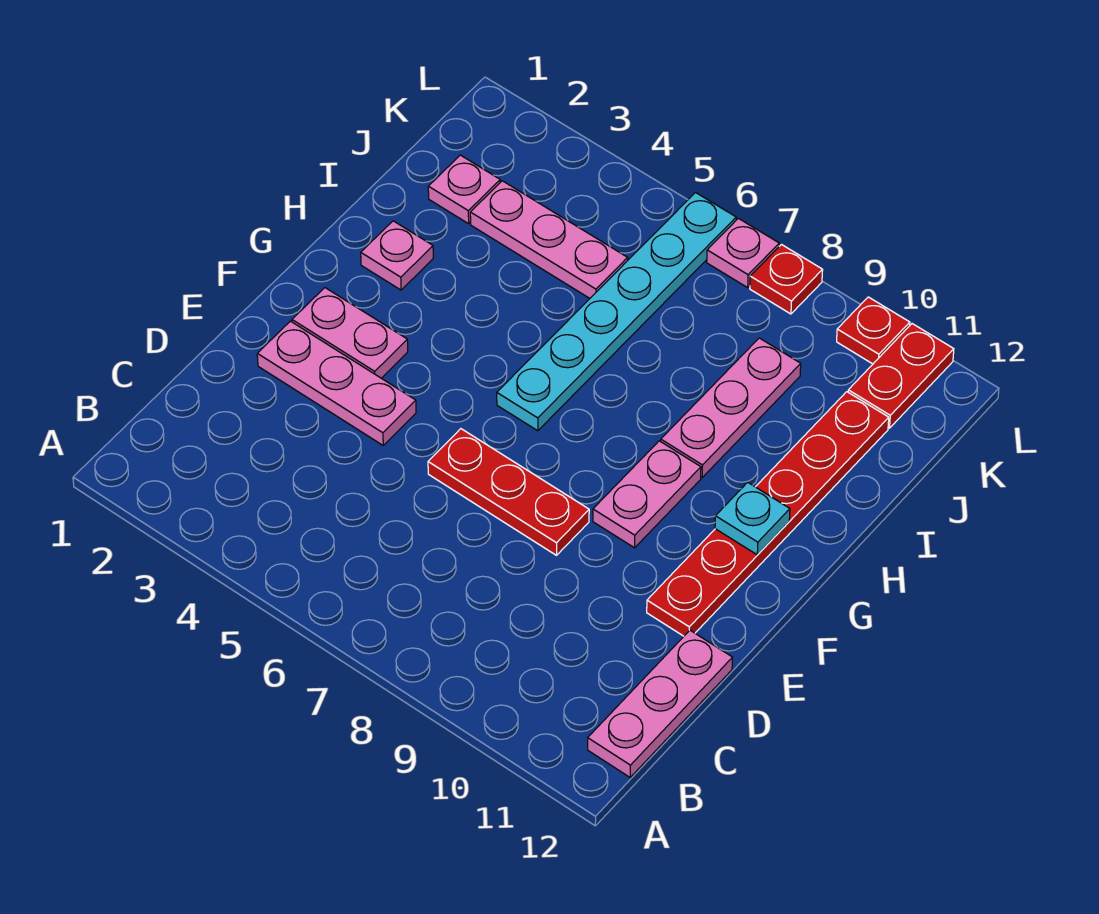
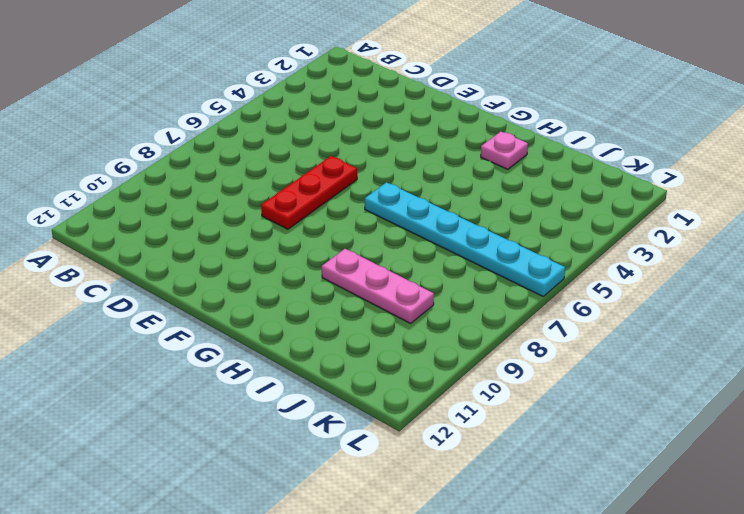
none -> pink 1x3 plate [588,630,733,777]
none -> pink 1x3 plate [257,321,416,445]
none -> red 1x6 plate [647,392,889,636]

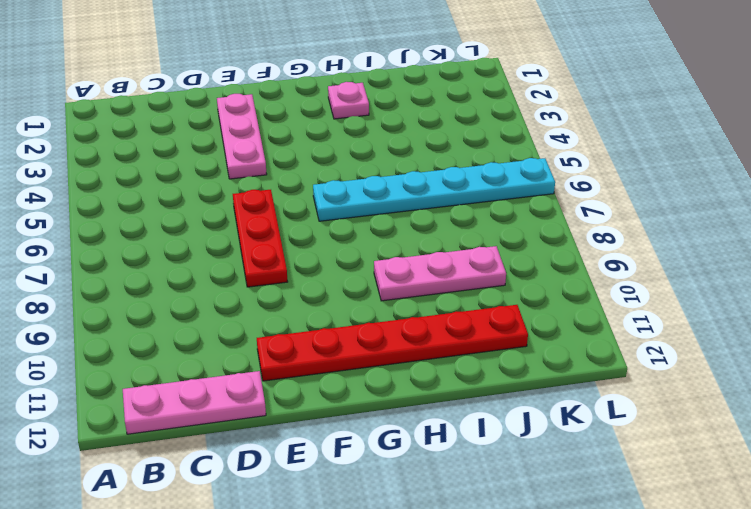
none -> pink 1x2 plate [292,288,408,378]
none -> pink 1x2 plate [593,441,701,548]
none -> pink 1x1 plate [428,155,500,224]

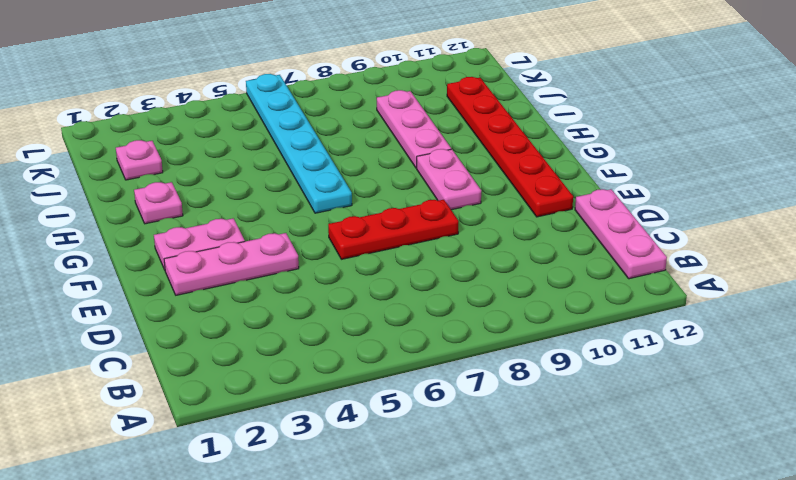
none -> pink 1x3 plate [470,181,628,298]
none -> red 1x2 plate [848,324,954,428]
none -> pink 1x1 plate [707,218,779,288]

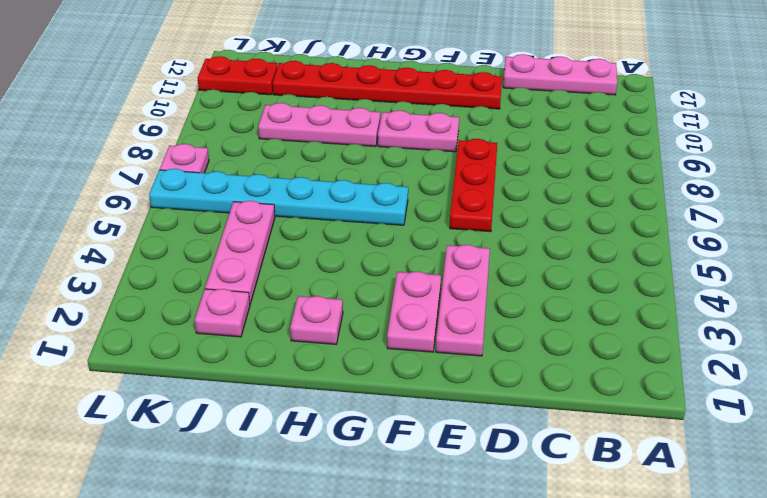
none -> red 1x1 plate [750,245,823,314]
none -> red 1x1 plate [837,297,910,364]
none -> cyan 1x1 plate [715,482,790,555]

